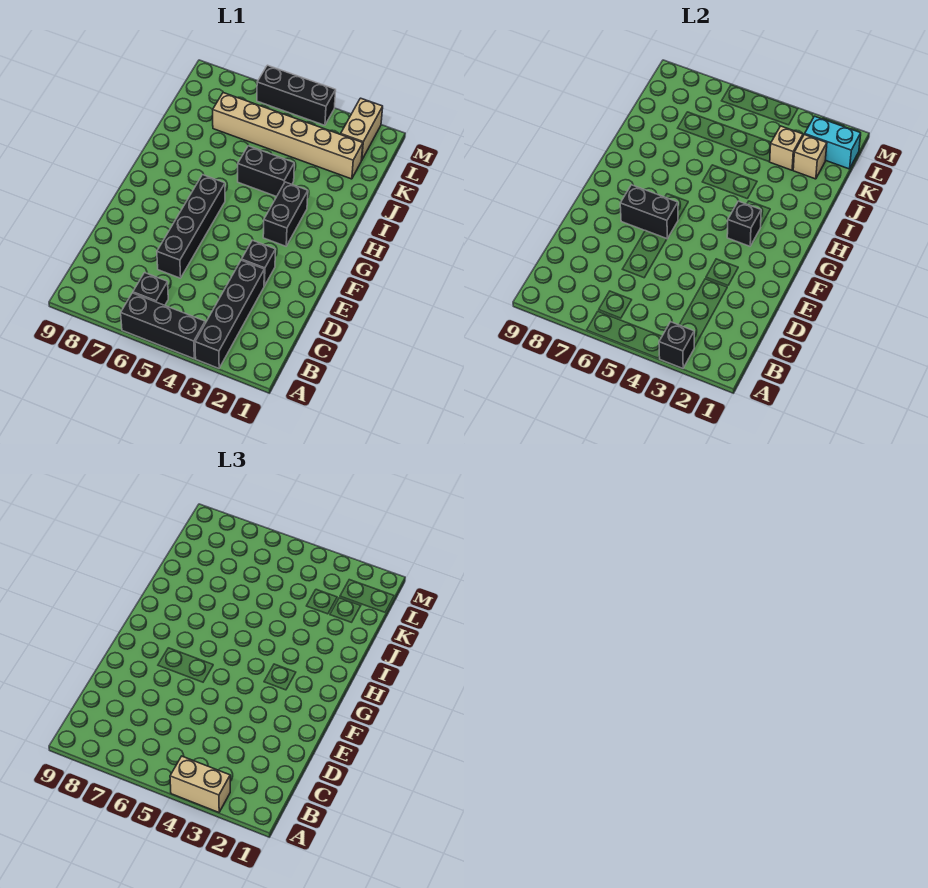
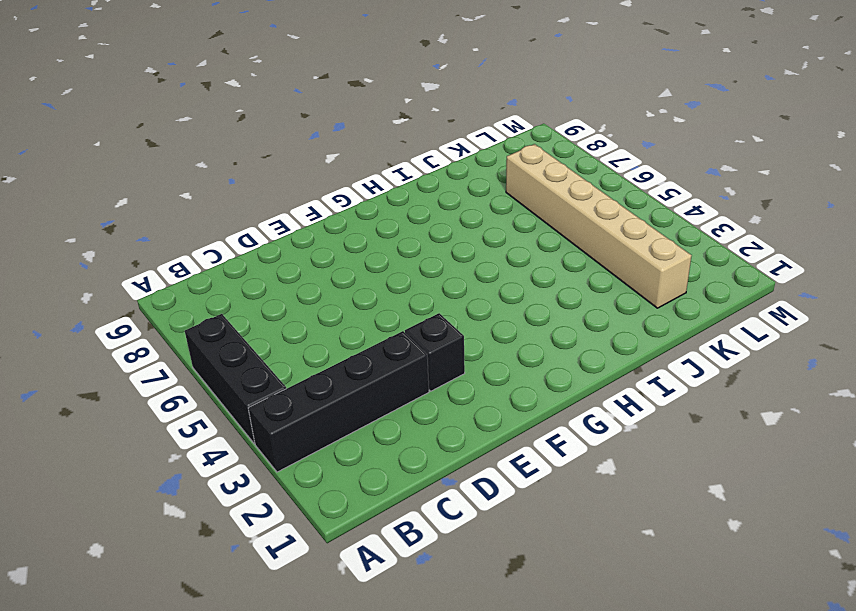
none -> black 1x1 brick [133,273,168,305]
none -> black 1x4 brick [157,175,225,278]
none -> black 1x2 brick [263,182,308,246]

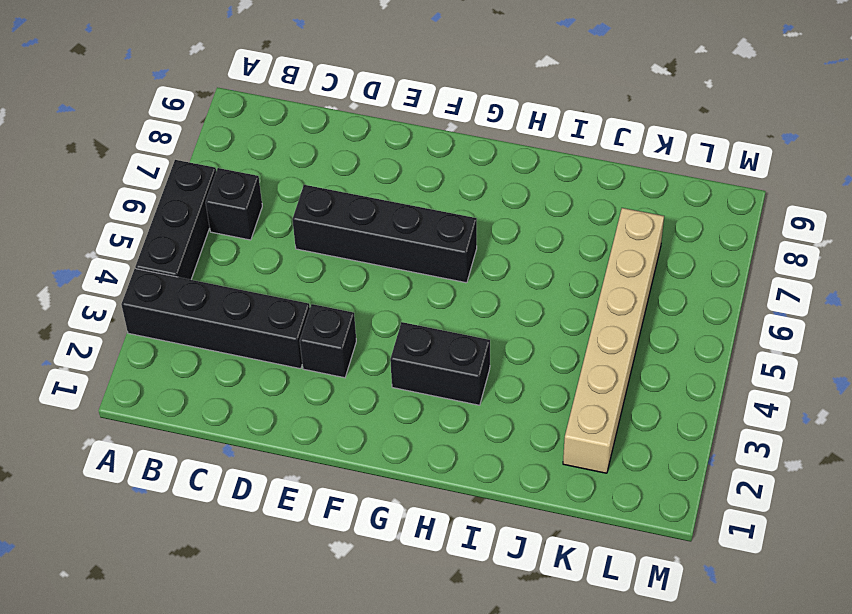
none -> black 1x2 brick [238,146,294,197]
none -> tan 1x2 brick [341,98,383,159]
none -> black 1x3 brick [257,65,336,125]

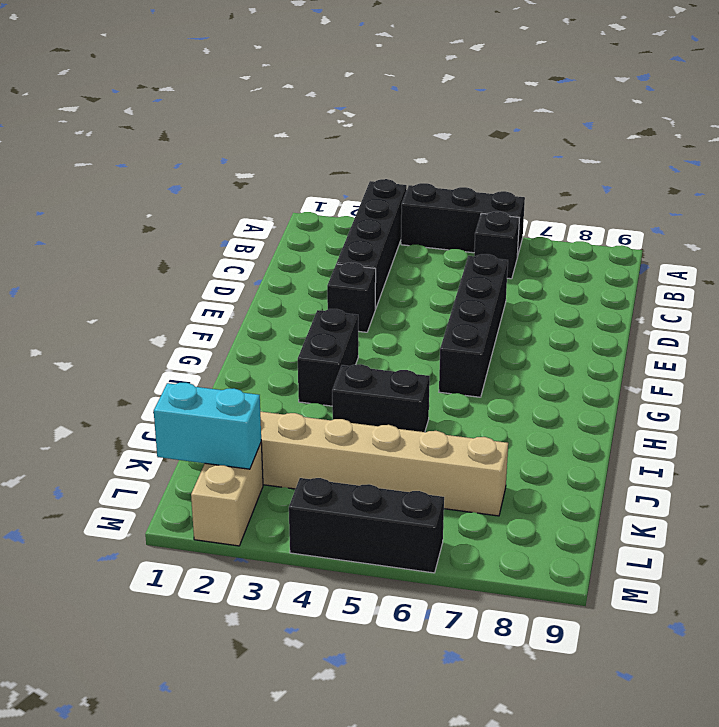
none -> black 1x1 brick [659,322,694,368]
none -> black 1x2 brick [620,185,678,239]
none -> black 1x1 brick [727,201,761,246]

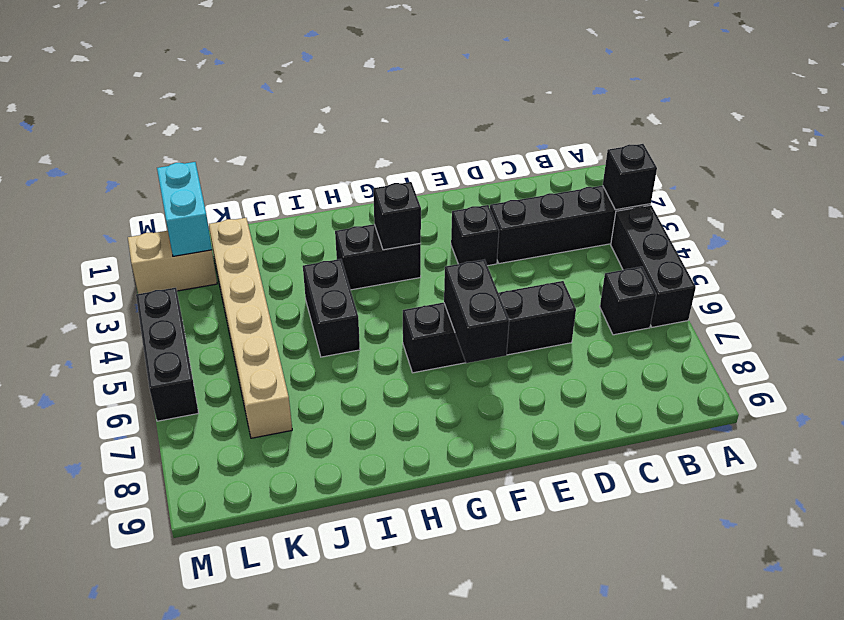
none -> tan 1x1 brick [793,135,827,179]
none -> tan 1x1 brick [770,126,803,170]
none -> tan 1x2 brick [170,756,230,812]

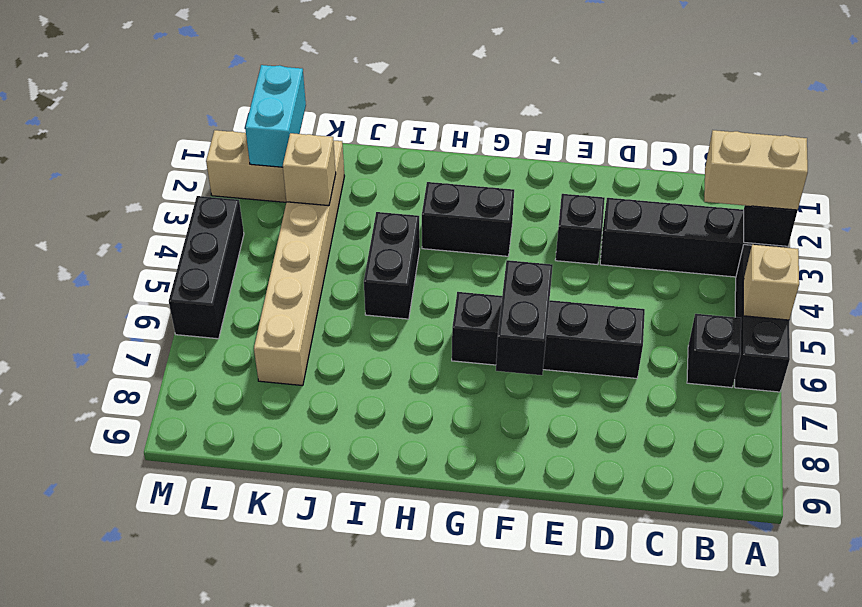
tan 1x2 brick [704,130,808,210] -> tan 1x2 brick turned to [170,756,230,812]
tan 1x1 brick [743,245,799,320] -> tan 1x1 brick moved to [793,135,827,179]
none -> black 1x1 brick [727,201,761,246]

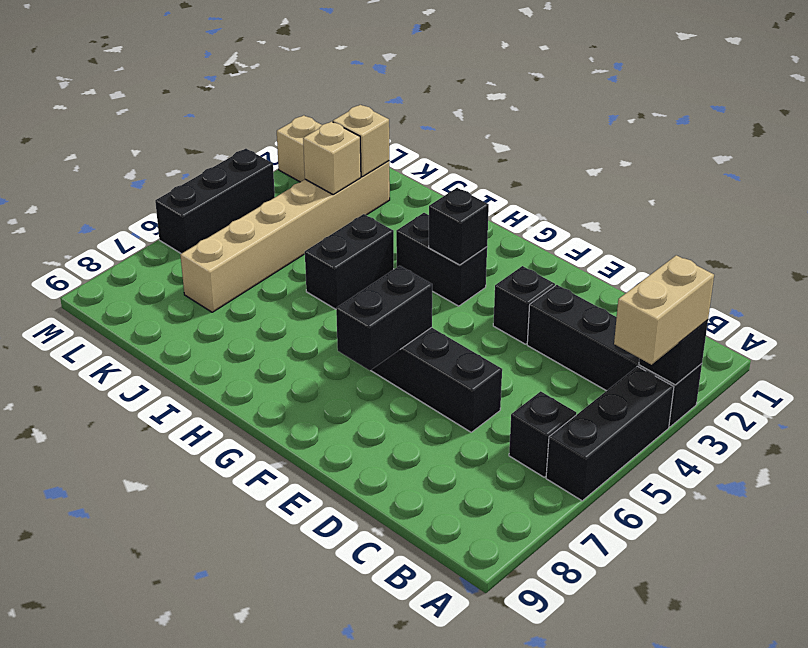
none -> cyan 1x2 brick [805,116,861,169]

